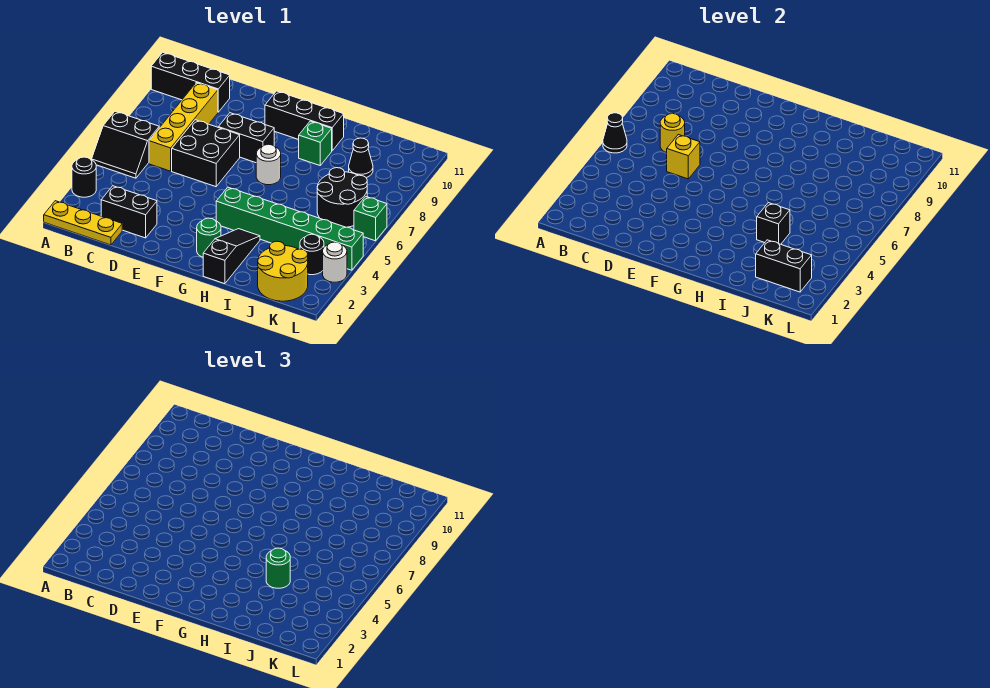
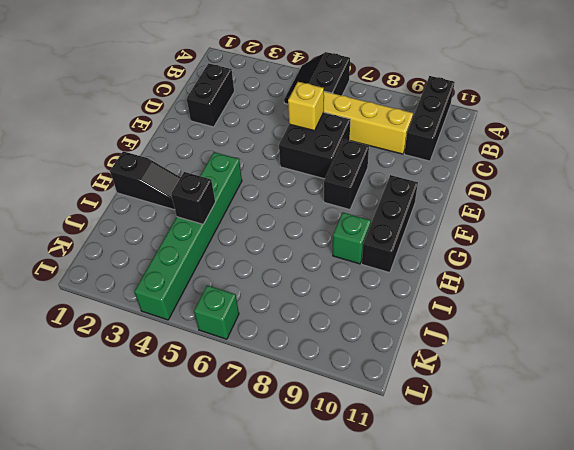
none -> yellow 1x3 plate [44,201,122,245]
none -> black 1x1 round brick [72,157,96,197]
none -> green 1x1 round brick [197,218,221,257]

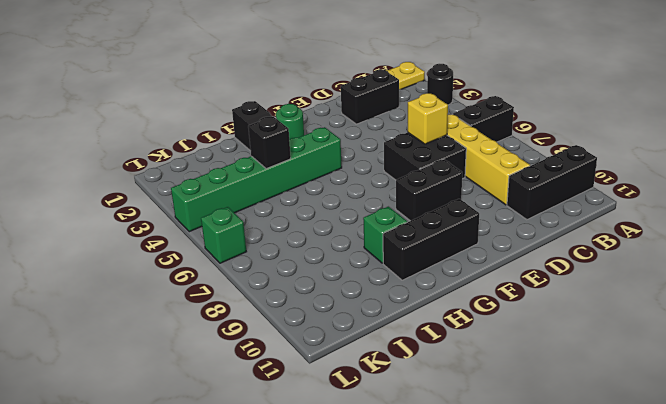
none -> white 1x1 round brick [256,144,281,185]
none -> yellow 2x2 round brick [258,241,308,301]
none -> black 2x2 round brick [317,168,367,227]

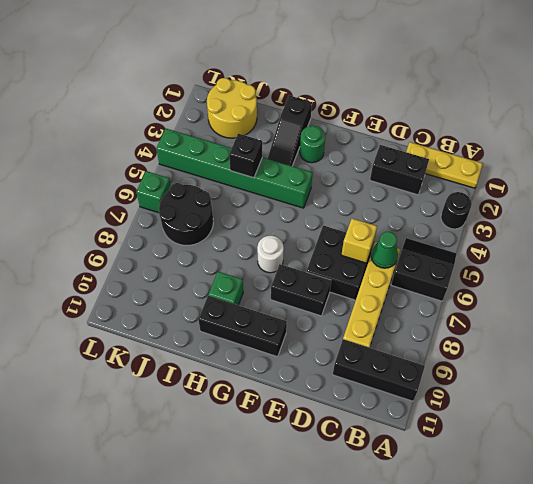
green 1x1 cone [371,232,398,268] -> none
none -> black 1x1 cone [349,138,373,178]
none -> black 1x1 round brick [300,234,324,275]
none -> white 1x1 round brick [323,242,347,282]

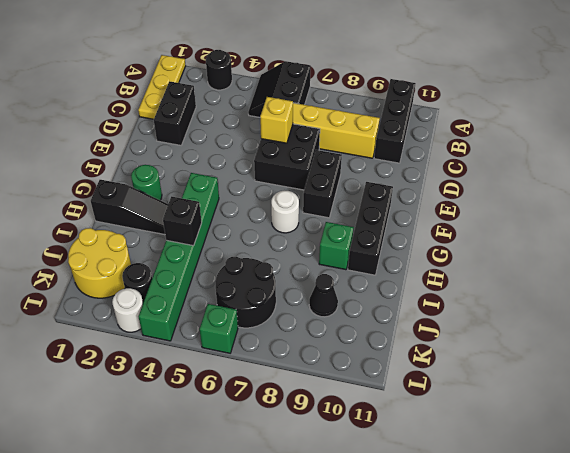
none -> black 1x1 cone [603,113,627,153]
none -> yellow 1x1 round brick [660,114,685,153]
none -> black 1x2 brick [756,240,812,292]

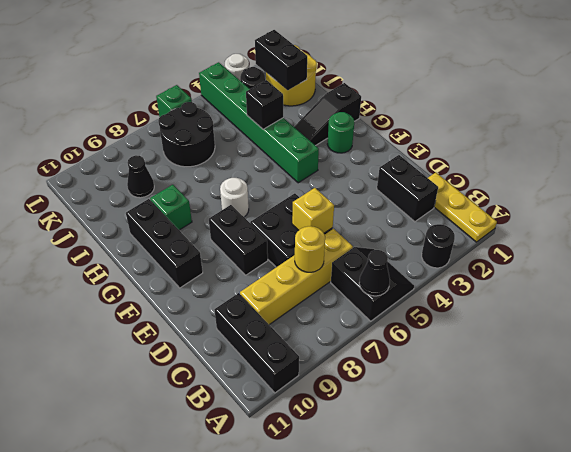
none -> green 1x1 round brick [266,548,290,588]

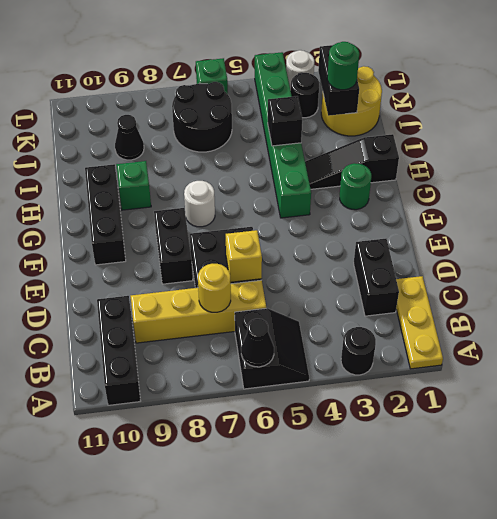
green 1x1 round brick [327,42,359,90] -> green 1x1 round brick moved to [266,548,290,588]

